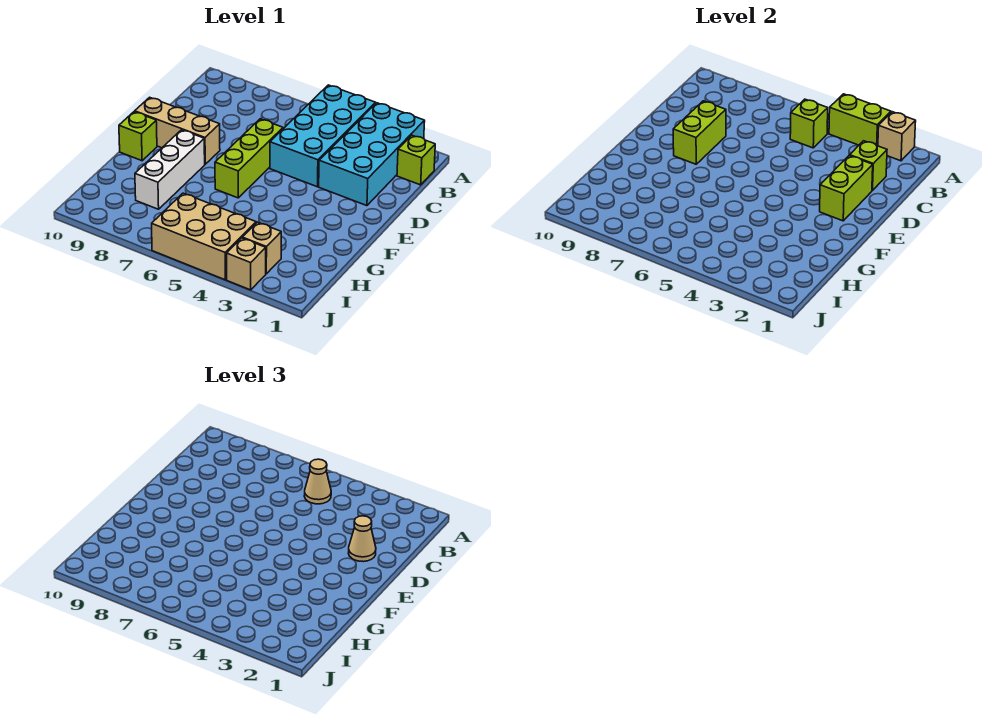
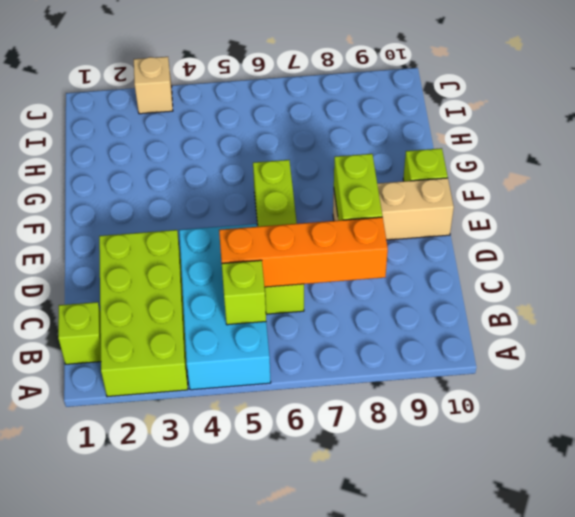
lime 2x4 brick [99,230,188,397] -> cyan 2x4 brick [319,103,425,206]
orange 1x4 brick [219,217,388,287] -> none
lime 1x4 brick [253,160,304,314] -> lime 1x3 brick [215,119,283,198]
none -> white 1x3 brick [135,130,205,209]
none -> tan 1x1 brick [242,222,281,274]
none -> tan 2x3 brick [152,193,256,280]

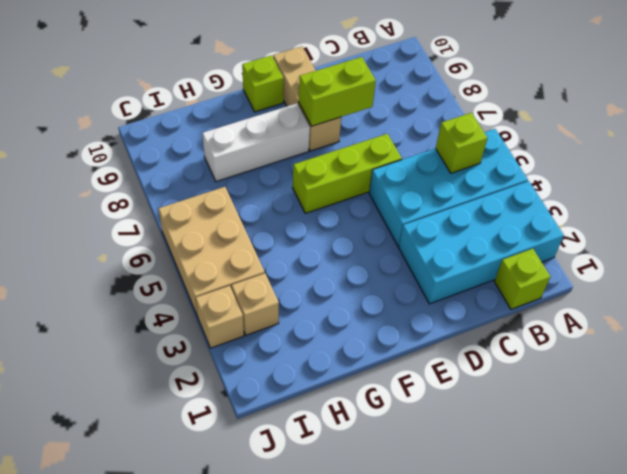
none -> tan 1x1 brick [878,112,916,161]
none -> lime 1x2 brick [829,94,891,146]
none -> lime 1x1 brick [850,141,887,191]

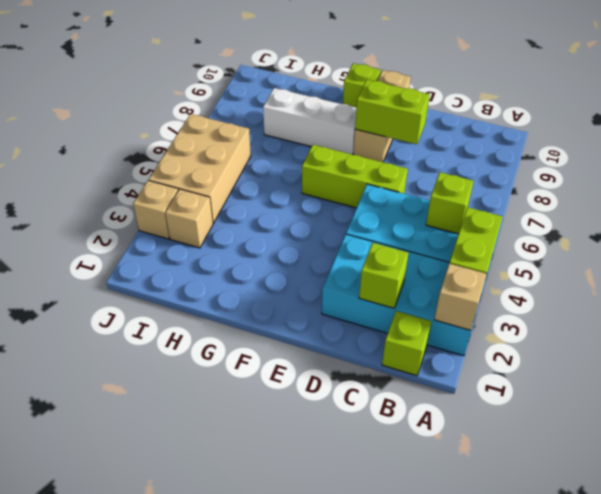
none -> lime 1x2 brick [820,156,873,221]
none -> tan 1x1 cone [304,459,331,504]
none -> tan 1x1 cone [348,516,376,562]

